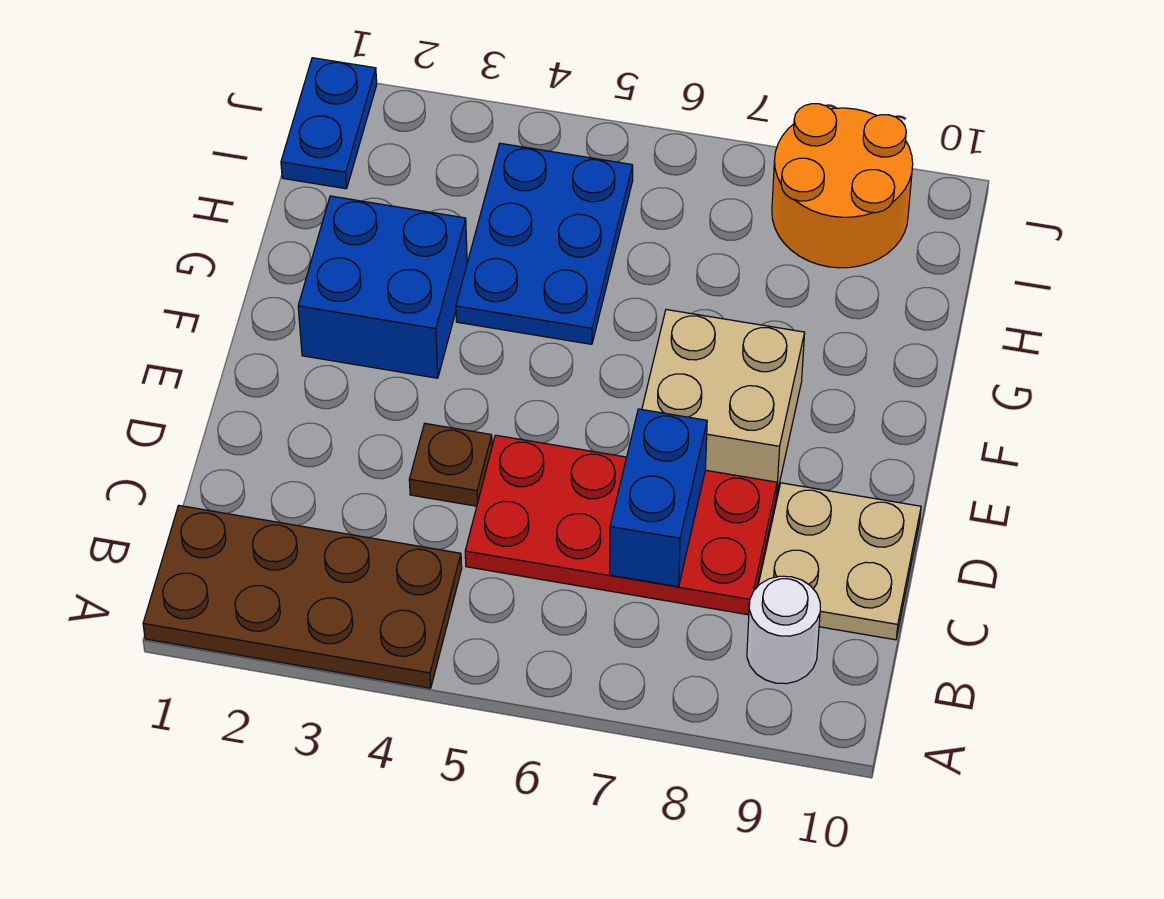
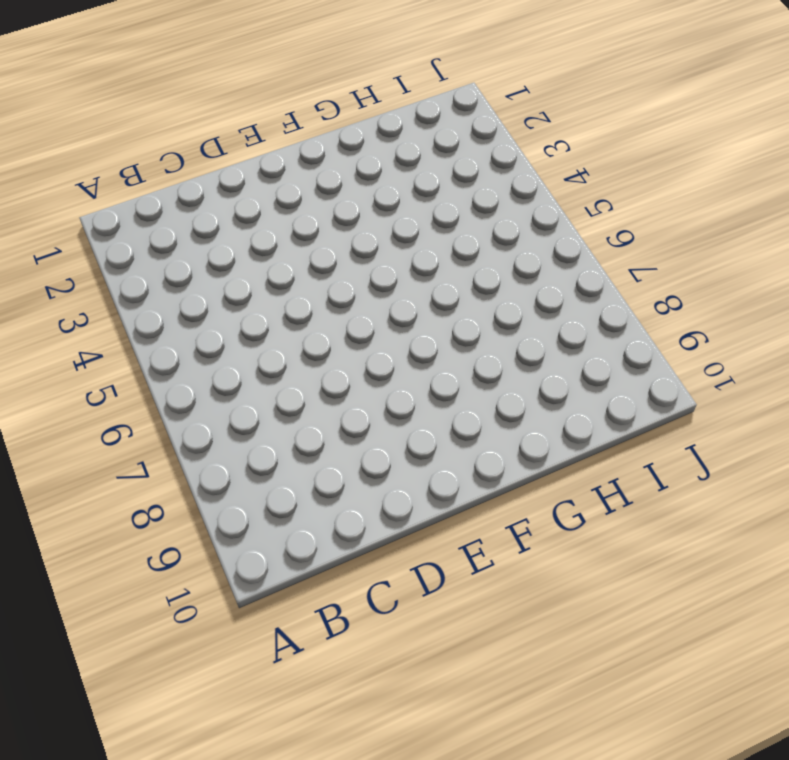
none -> brown 2x4 plate [143,506,462,688]
none -> white 1x1 round brick [747,576,820,684]

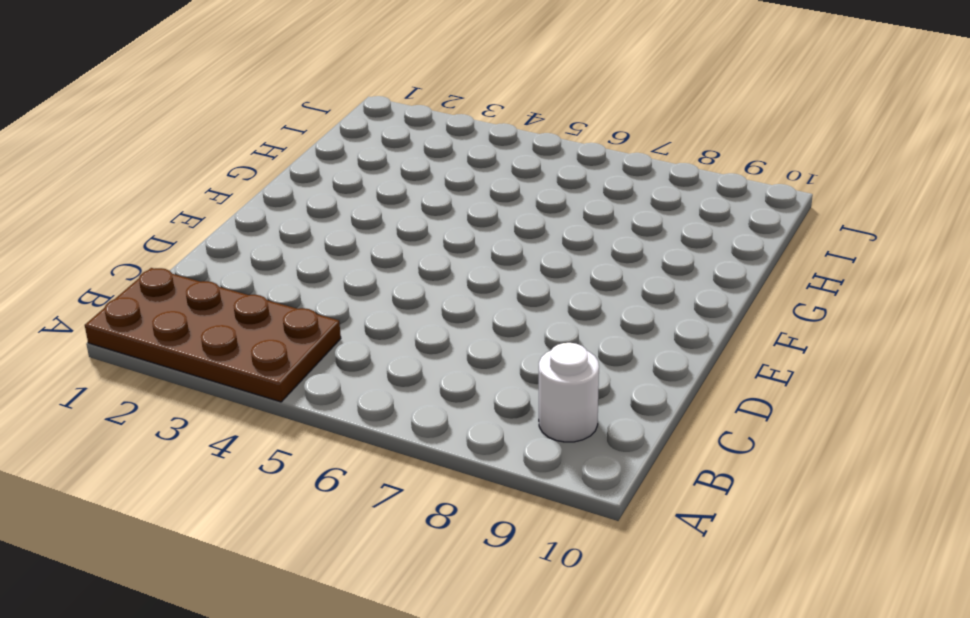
none -> red 2x4 plate [465,435,777,615]
none -> tan 2x2 plate [758,483,921,640]

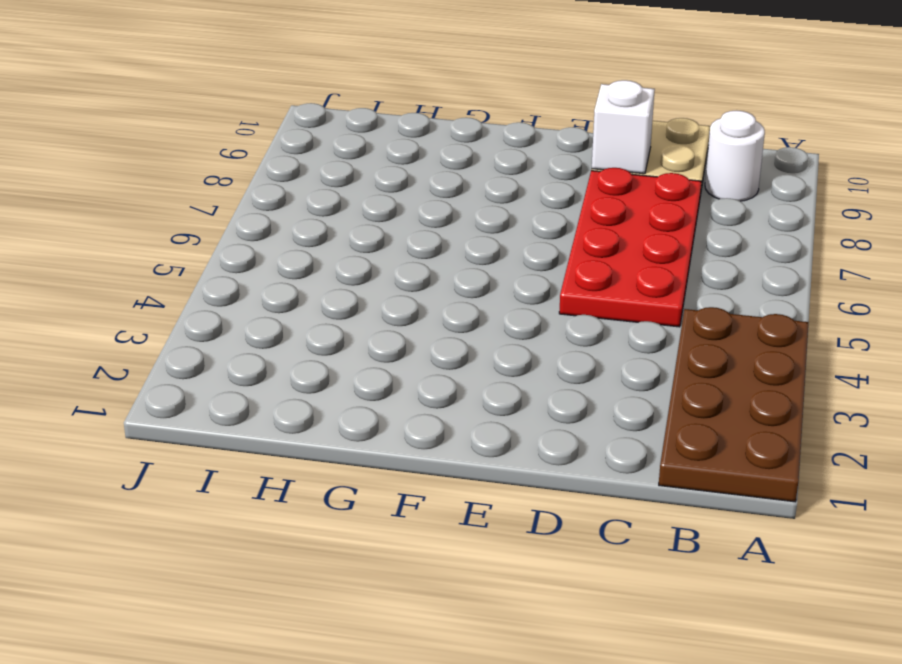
white 1x1 brick [592,80,655,174] -> none
none -> brown 1x1 plate [409,424,492,506]
none -> tan 2x2 brick [642,310,805,495]

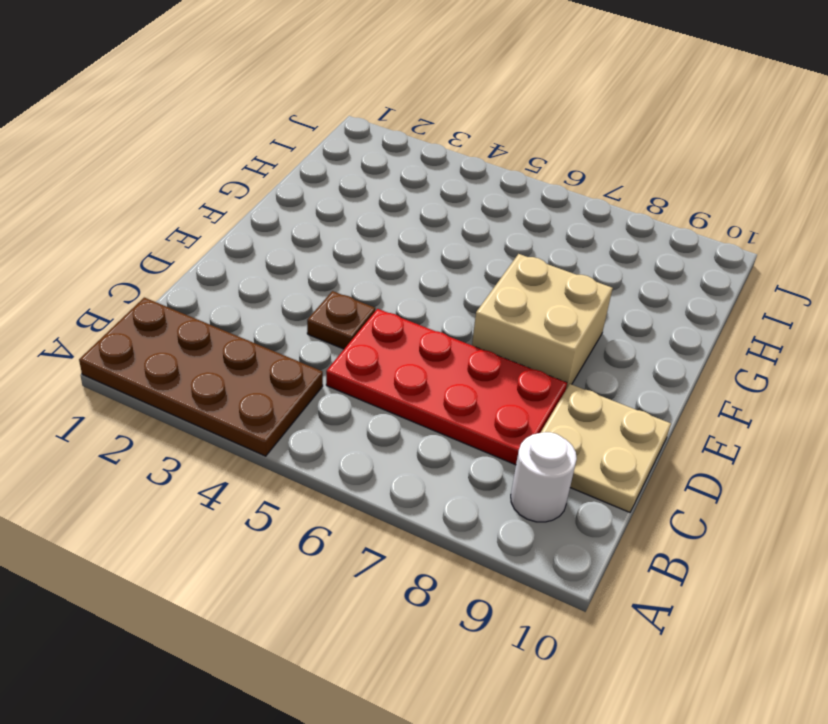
none -> blue 2x2 brick [298,196,467,378]
none -> blue 2x3 plate [456,143,633,344]

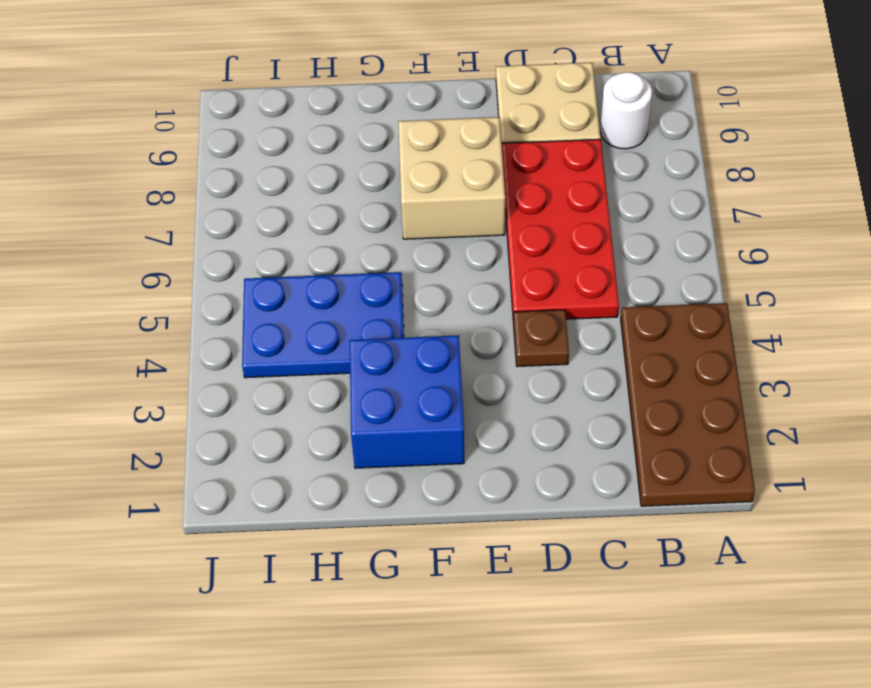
none -> blue 1x2 plate [281,58,377,189]
none -> orange 2x2 round brick [772,104,913,268]

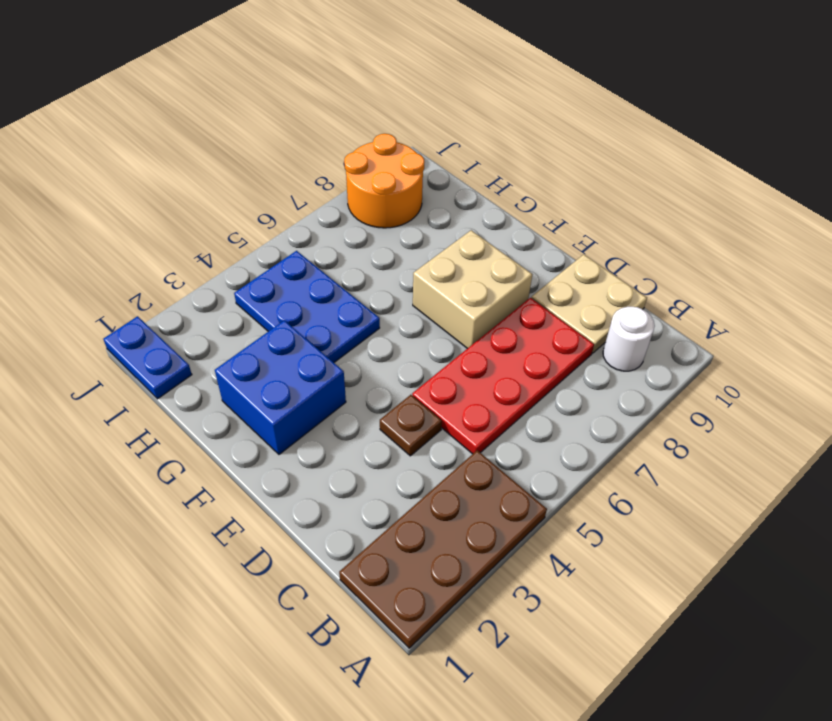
none -> blue 1x2 brick [610,409,707,587]

